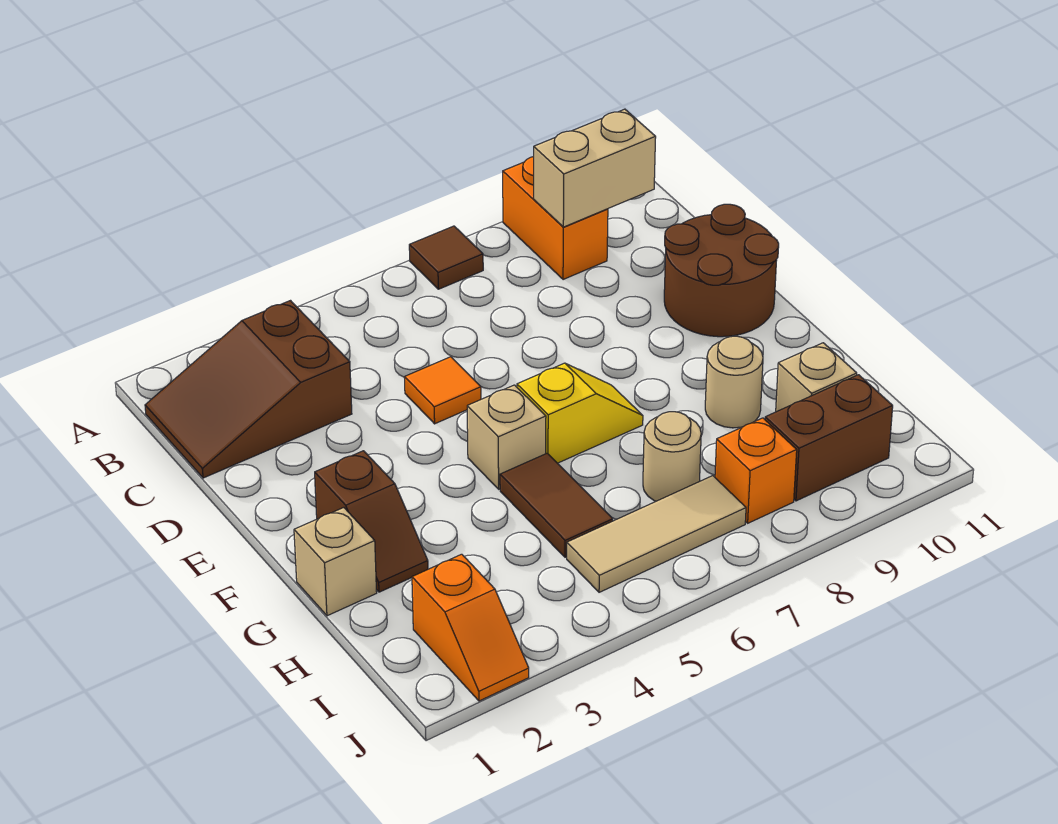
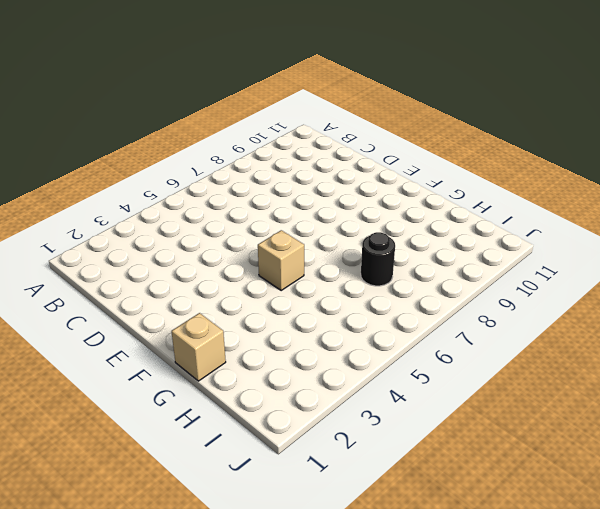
black 1x1 round brick [361,232,395,286] -> tan 1x1 round brick [643,412,701,501]
none -> brown 1x1 tile [409,226,483,289]
none -> orange 1x2 brick [503,157,608,280]
none -> brown 2x3 slope [145,301,352,478]

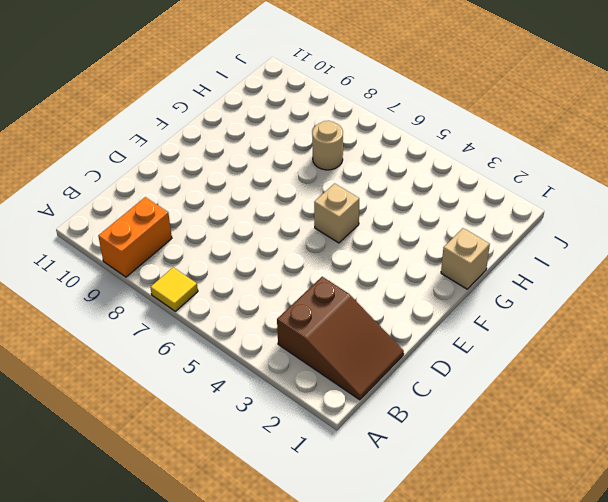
yellow 1x1 tile [150,267,198,311] -> brown 1x1 tile [409,226,483,289]
none -> orange 1x1 tile [404,357,481,424]
none -> brown 2x2 round brick [664,204,779,337]
none -> brown 1x2 slope [315,451,428,592]

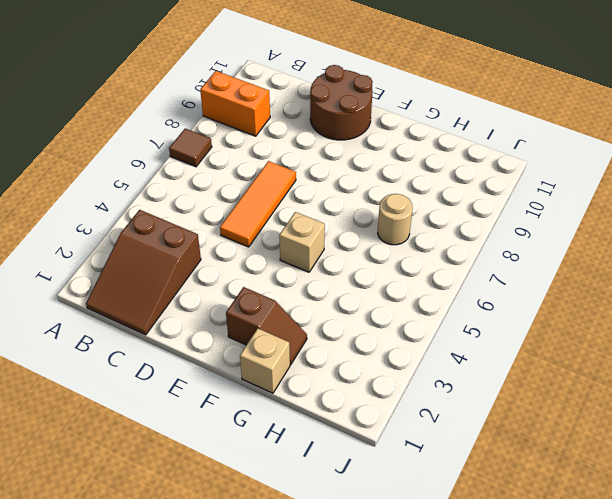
orange 1x3 tile [220,161,296,247] -> orange 1x1 tile [404,357,481,424]
none -> yellow 1x2 slope [517,363,643,463]
none -> brown 1x2 tile [500,453,613,557]
none -> tan 1x1 round brick [705,336,763,428]

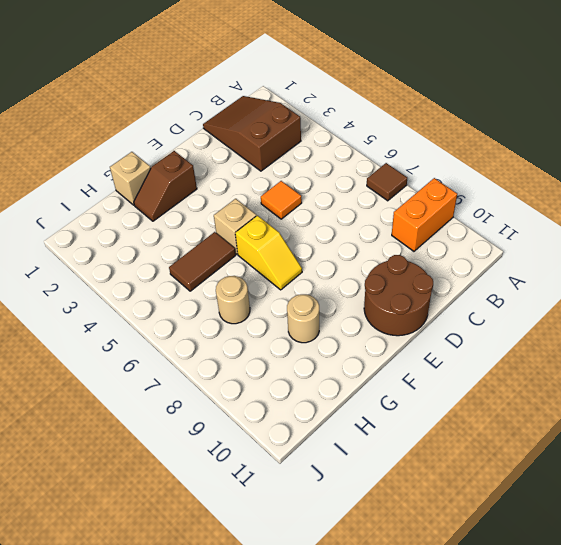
none -> tan 1x1 brick [776,343,857,412]
none -> orange 1x2 slope [412,554,529,701]
none -> tan 1x3 tile [567,476,746,592]

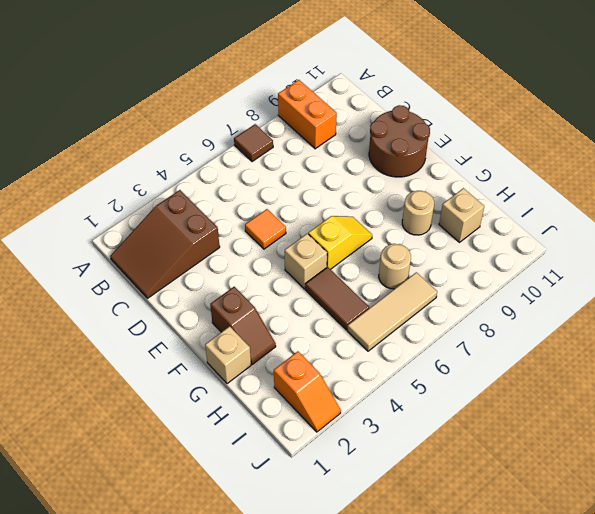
none -> orange 1x1 brick [715,418,797,523]
none -> brown 1x2 brick [765,375,893,501]
none -> tan 1x2 brick [534,109,656,227]

